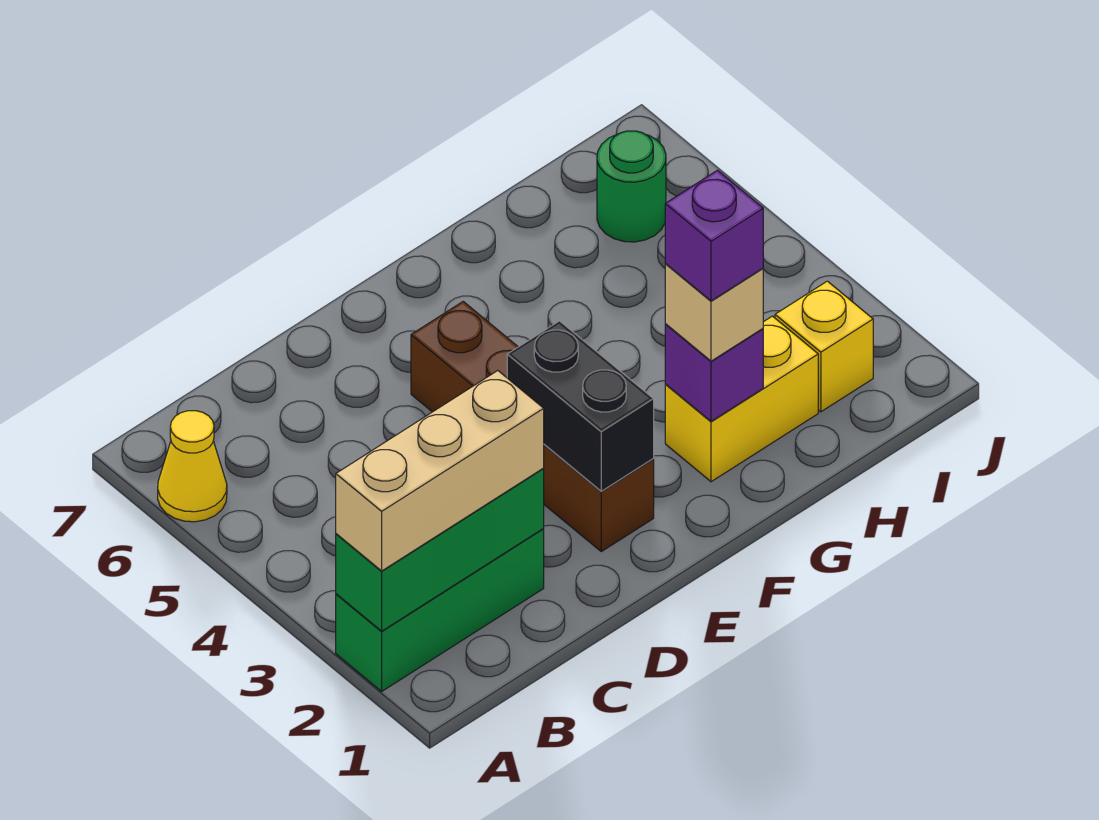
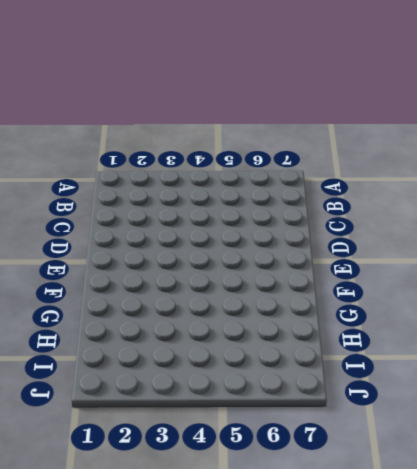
none -> green 1x3 brick [336,529,544,691]
none -> yellow 1x1 cone [158,411,227,522]
none -> brown 1x4 brick [411,302,654,551]

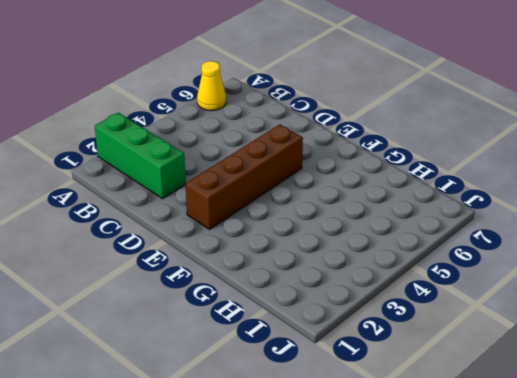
none -> yellow 1x2 brick [665,316,818,482]
none -> yellow 1x1 brick [775,281,873,412]
none -> green 1x1 round brick [597,131,666,242]

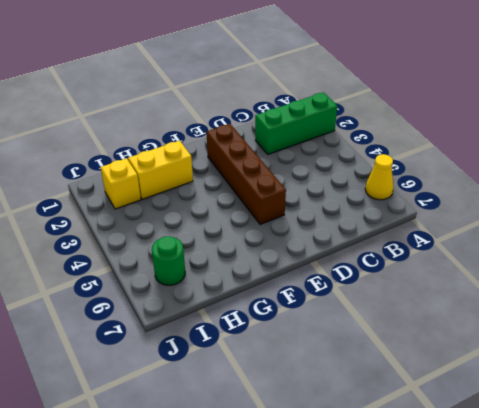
none -> green 1x3 brick [336,469,544,631]
none -> black 1x2 brick [507,321,654,491]
none -> purple 1x1 brick [665,324,763,421]

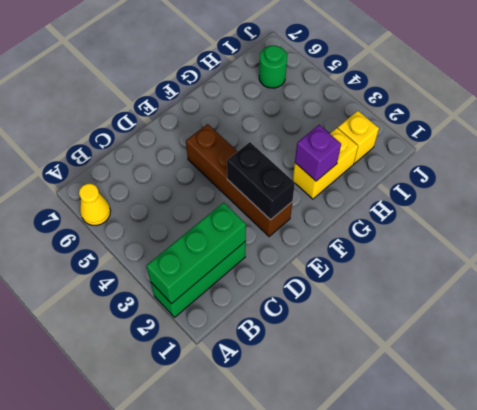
none -> tan 1x3 brick [336,371,544,571]
none -> tan 1x1 brick [665,264,763,361]
none -> purple 1x1 brick [665,170,763,301]

